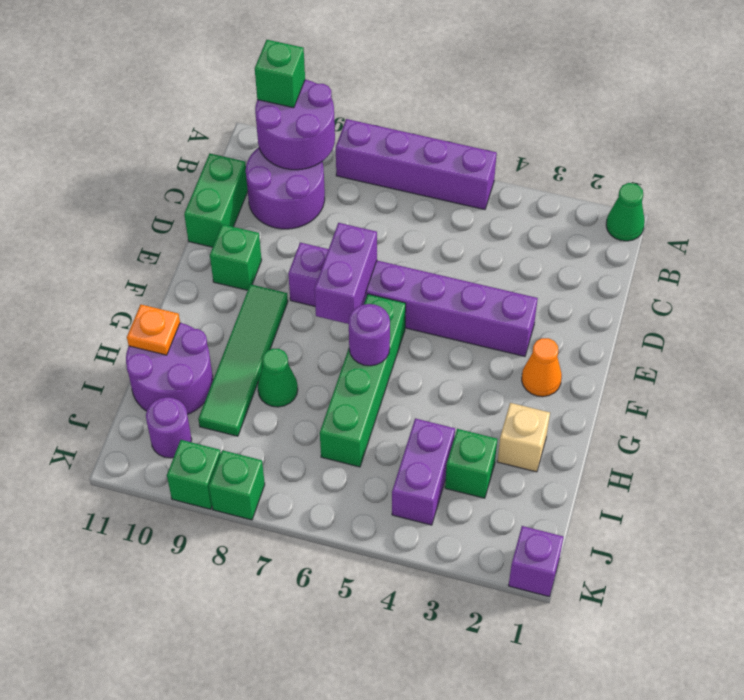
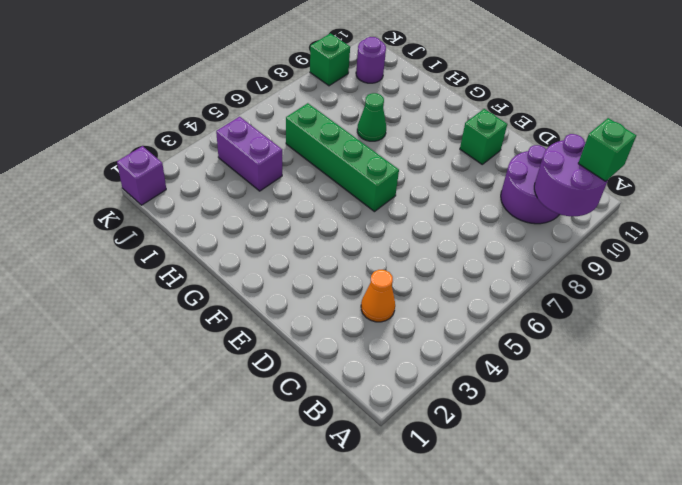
orange 1x1 cone [361,270,395,322] -> orange 1x1 cone moved to [522,338,562,397]
none -> green 1x1 cone [606,183,645,241]
none -> purple 1x4 brick [336,119,497,210]
none -> green 1x2 brick [184,154,248,247]

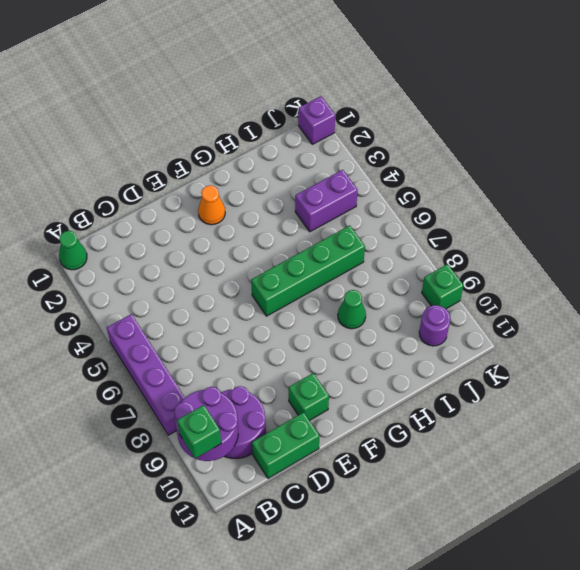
none -> purple 1x6 brick [288,243,538,356]
none -> green 1x4 tile [198,284,288,436]
none -> tan 1x1 brick [497,403,550,472]

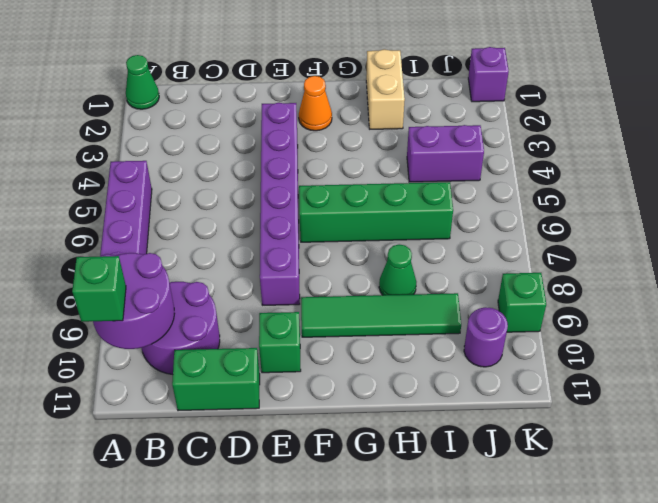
tan 1x2 brick [366,49,405,129] -> tan 1x1 brick [497,403,550,472]
none -> purple 2x2 round brick [126,323,213,414]
none -> green 1x1 brick [445,429,497,498]
none -> green 1x1 brick [209,450,265,520]

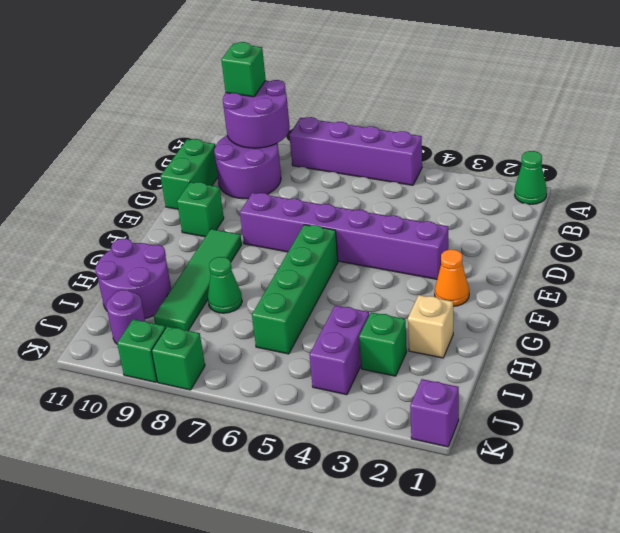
none -> purple 1x2 brick [314,223,377,324]
none -> purple 1x1 round brick [349,304,390,366]
none -> orange 1x1 plate [127,305,180,355]

